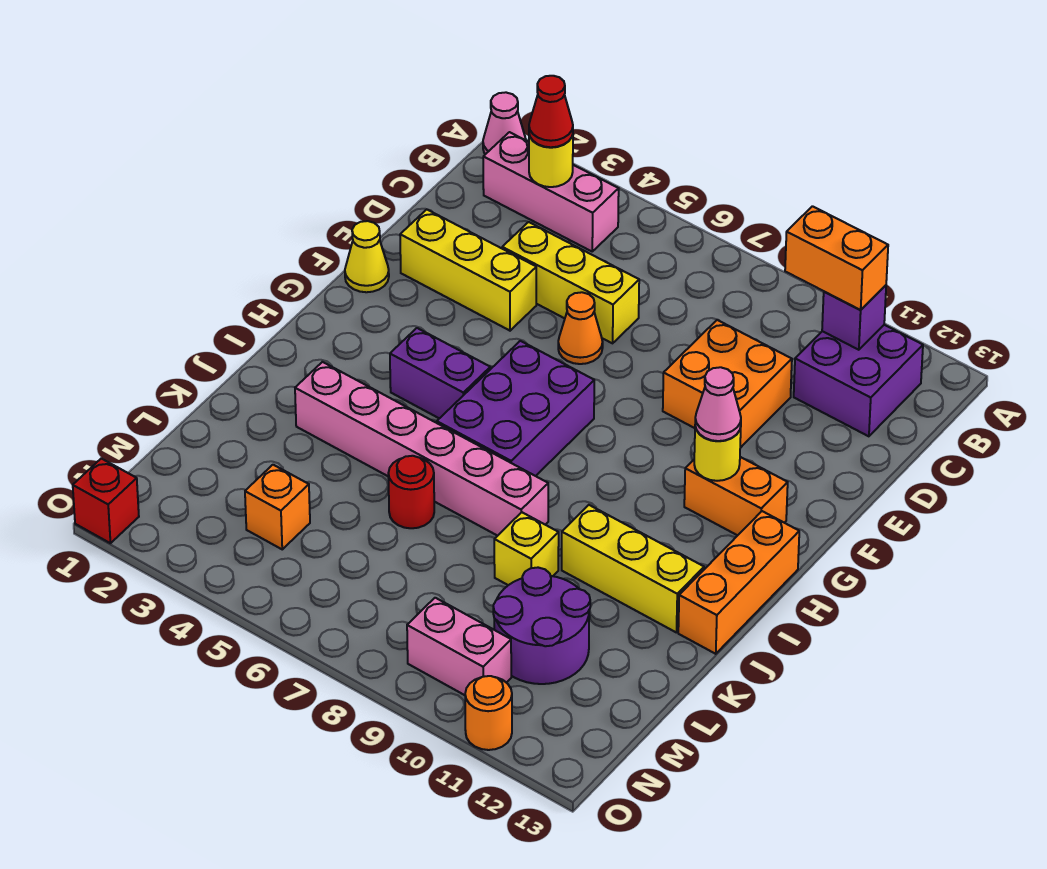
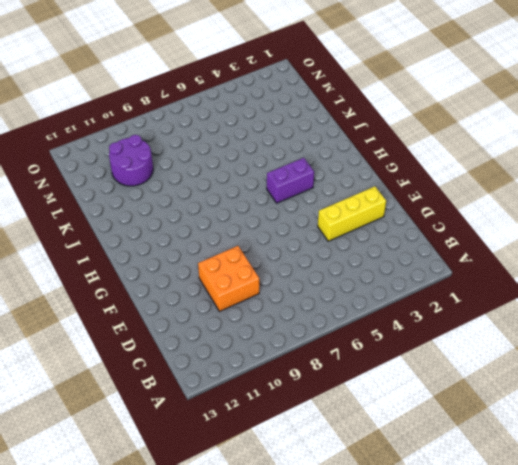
none -> pink 1x1 cone [483,92,526,154]
none -> pink 1x3 brick [483,132,619,251]
none -> purple 2x2 brick [794,325,923,436]

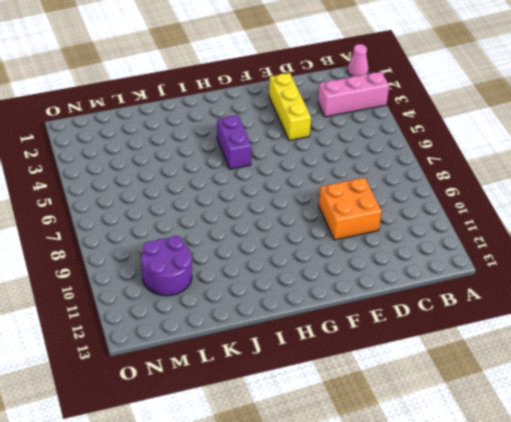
pink 1x3 brick [318,72,389,117] -> pink 1x3 brick turned to [483,132,619,251]
none -> purple 2x2 brick [794,325,923,436]
none -> yellow 1x3 brick [502,222,639,343]
none -> orange 1x1 cone [558,292,603,364]

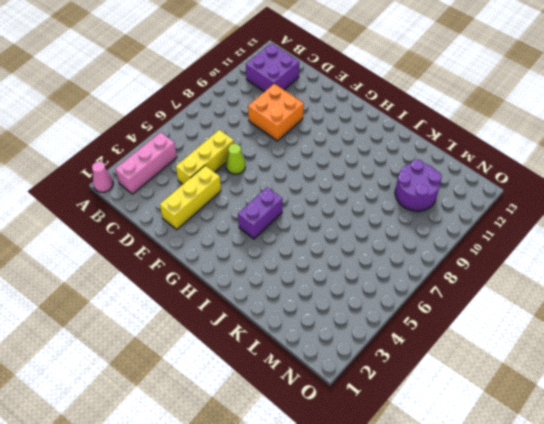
lime 1x1 cone [226,144,245,174] -> orange 1x1 cone [558,292,603,364]
none -> yellow 1x1 cone [345,221,389,292]
none -> purple 2x3 brick [437,341,594,476]
none -> orange 1x2 brick [684,457,788,535]

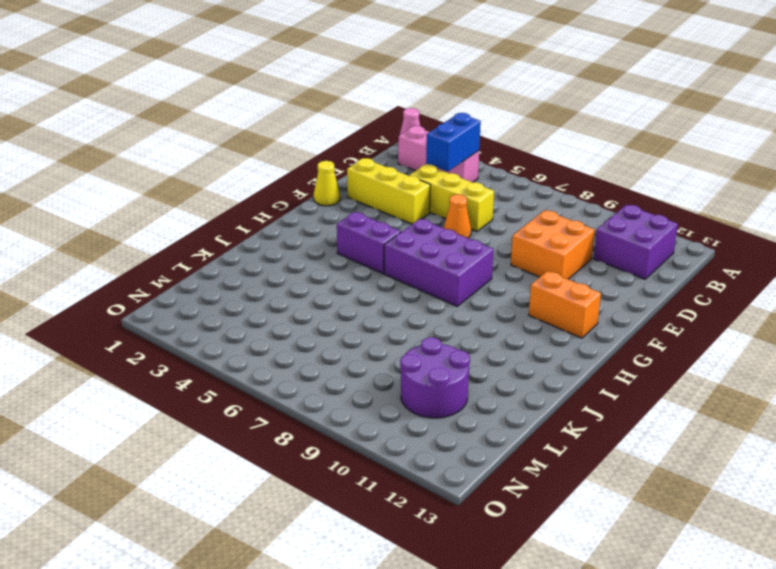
blue 1x2 brick [426,113,481,172] -> none
purple 2x3 brick [384,219,493,306] -> purple 2x3 brick turned to [437,341,594,476]
none -> orange 1x3 brick [678,511,799,654]
none -> pink 1x6 brick [295,362,548,536]
none -> yellow 1x3 brick [562,505,704,632]

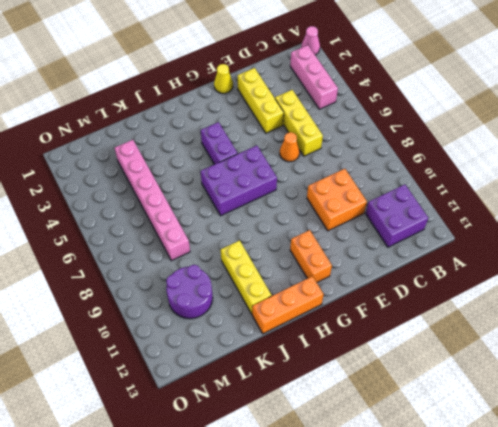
pink 1x6 brick [115,140,190,261] -> pink 1x6 brick moved to [295,362,548,536]
none -> red 1x1 round brick [388,456,434,528]
none -> yellow 1x1 brick [494,512,559,585]
none -> orange 1x1 brick [245,465,310,549]

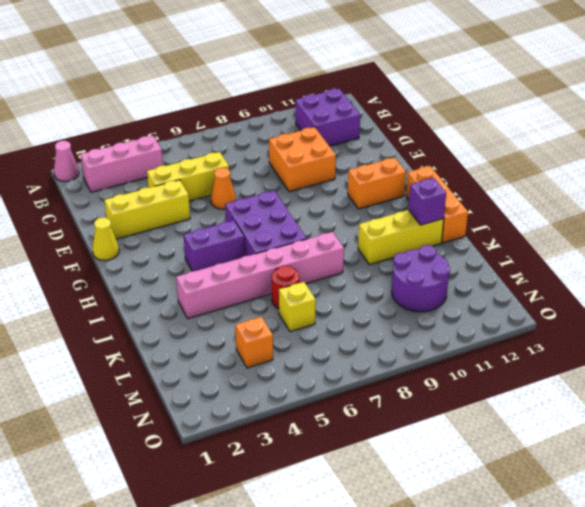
purple 1x1 brick [409,178,446,225] -> purple 1x1 brick moved to [822,285,886,350]
yellow 1x1 brick [279,282,316,332] -> yellow 1x1 brick moved to [494,512,559,585]
none -> pink 1x2 brick [407,598,511,695]
none -> red 1x1 brick [73,458,139,543]
none -> orange 1x1 round brick [465,676,512,750]

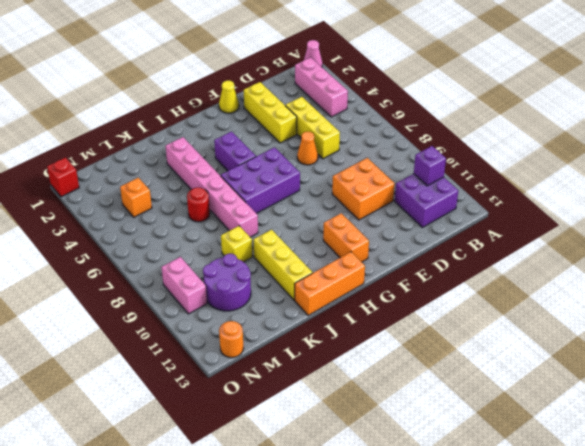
orange 1x1 round brick [219,321,243,358] -> orange 1x1 round brick moved to [465,676,512,750]
none -> yellow 1x1 round brick [529,134,573,187]
none -> yellow 1x1 round brick [694,426,741,481]
none -> red 1x1 cone [529,76,573,147]

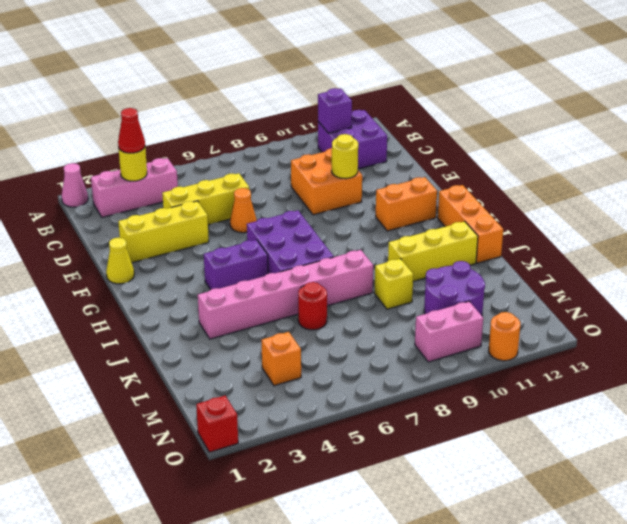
yellow 1x1 round brick [332,134,358,179] -> yellow 1x1 round brick moved to [694,426,741,481]
none -> orange 1x2 brick [785,206,888,310]
none -> pink 1x1 cone [695,367,741,441]

